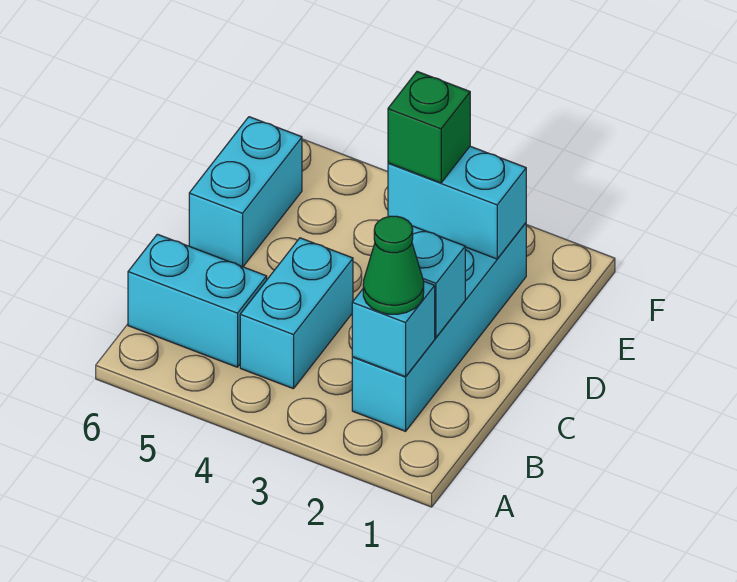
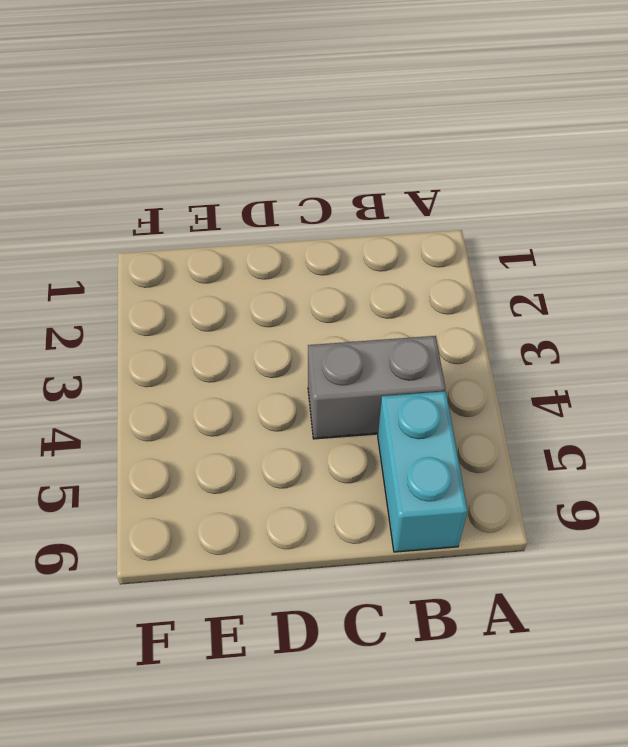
grey 1x2 brick [308,336,445,439] -> cyan 1x2 brick [240,238,353,389]
none -> cyan 1x4 brick [352,223,526,431]
none -> cyan 1x2 brick [189,117,302,267]

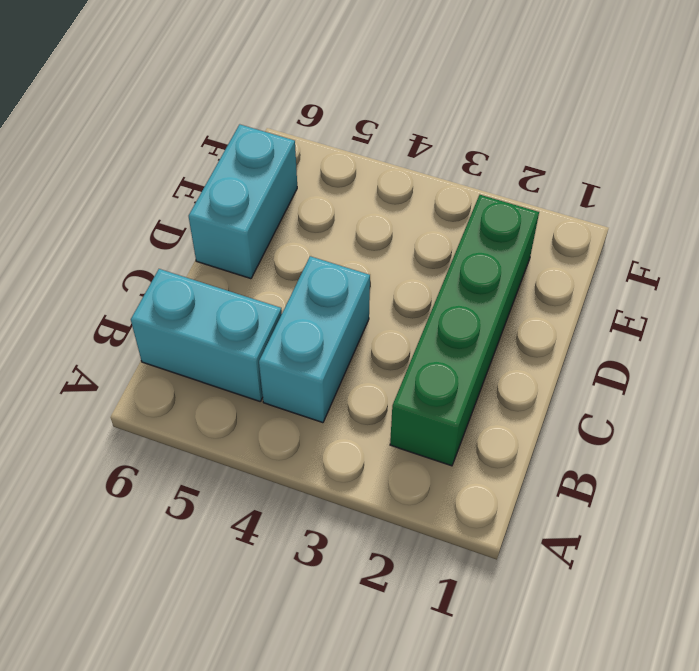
green 1x4 brick [390,195,539,466] -> cyan 1x4 brick [352,223,526,431]
none -> cyan 1x1 brick [352,281,435,377]
none -> cyan 1x1 brick [412,226,465,337]

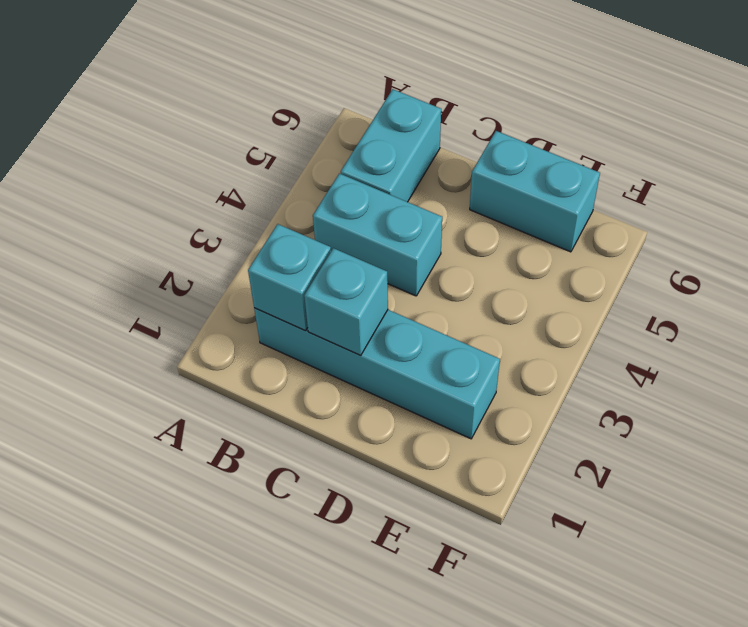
none -> cyan 1x2 brick [388,146,526,259]
none -> green 1x1 cone [363,216,424,314]

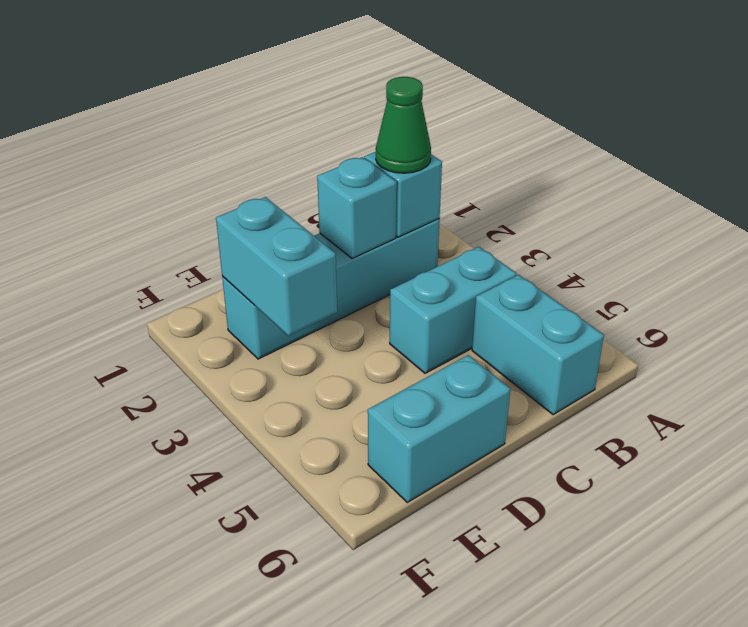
none -> green 1x1 brick [388,71,470,183]

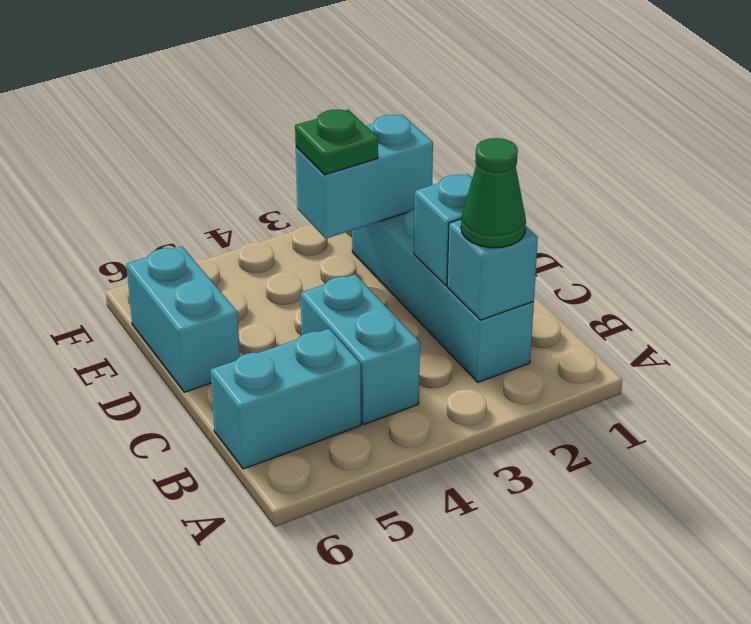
green 1x1 plate [295,110,378,175] -> green 1x1 brick [388,71,470,183]

